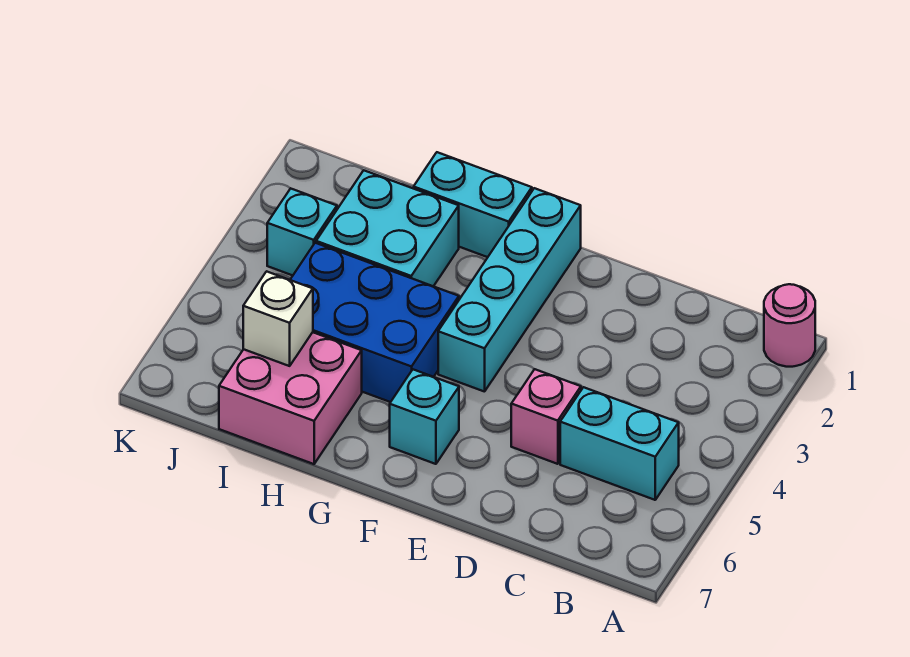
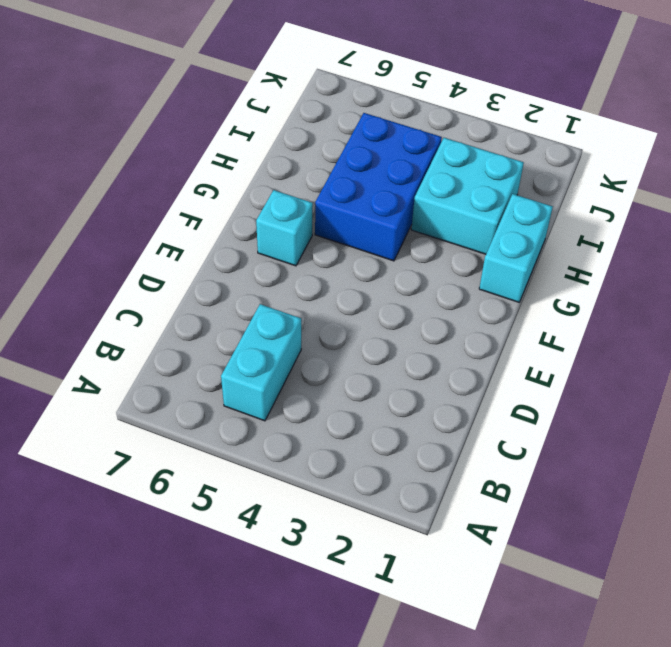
none -> pink 1x1 round brick [764,284,815,367]
none -> pink 1x1 brick [511,369,581,464]

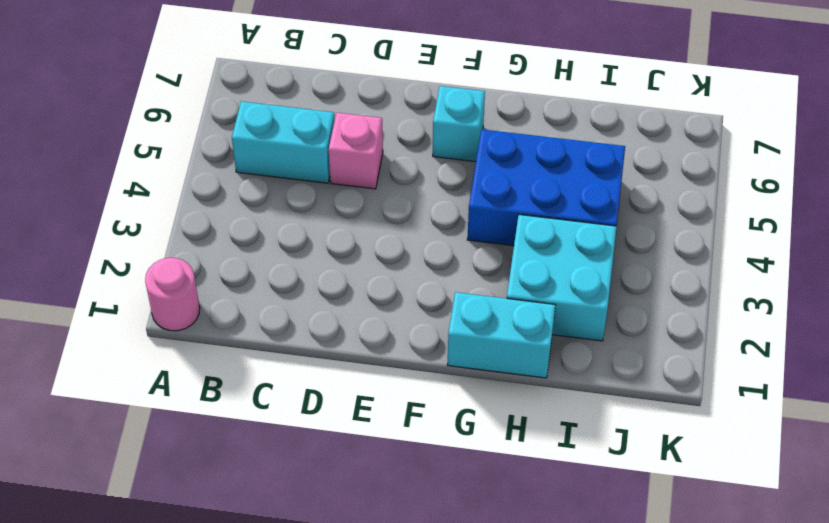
none -> cyan 1x4 brick [438,188,581,392]
none -> pink 2x2 brick [219,332,362,464]

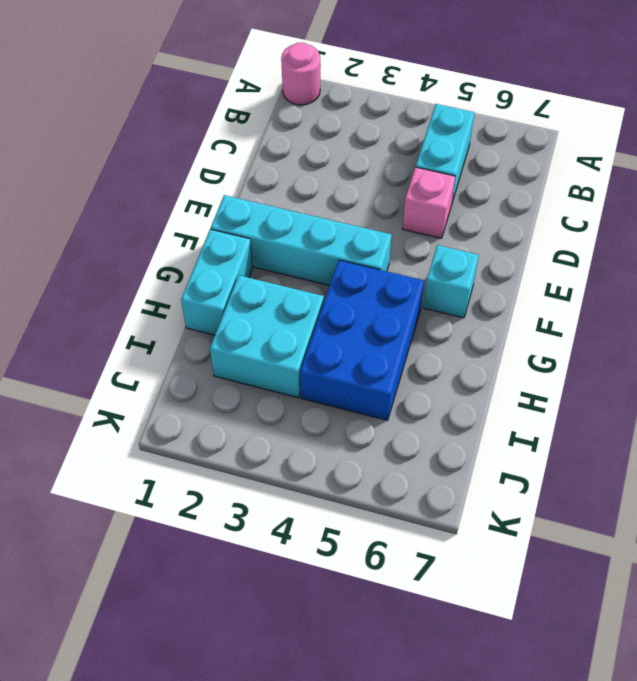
none -> pink 2x2 brick [219,332,362,464]
none -> cyan 1x1 brick [267,188,337,275]

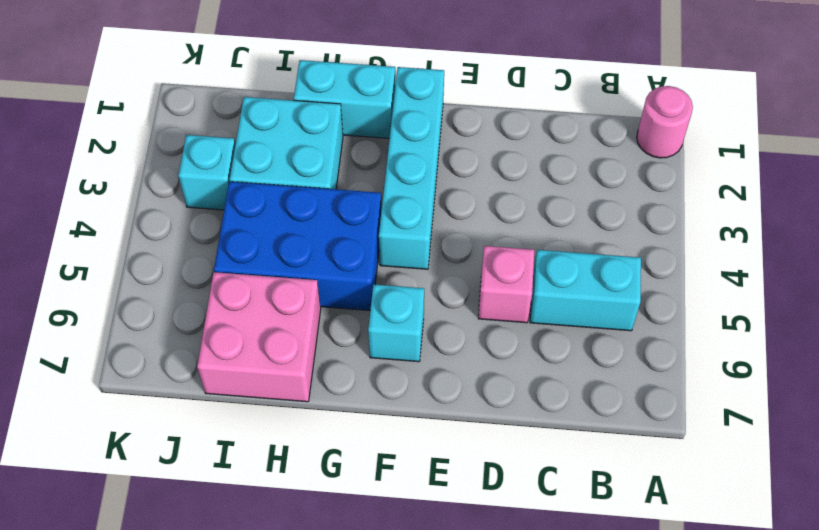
none -> white 1x1 brick [243,271,313,366]

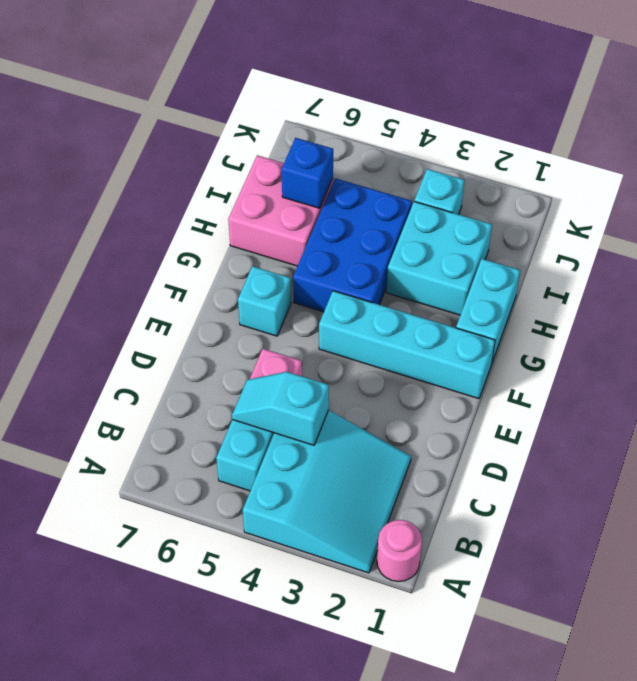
cyan 3x3 slope [243,410,411,573] -> none
cyan 1x2 slope [232,372,329,445] -> none
blue 1x1 brick [282,138,333,208] -> white 1x1 brick [243,271,313,366]

